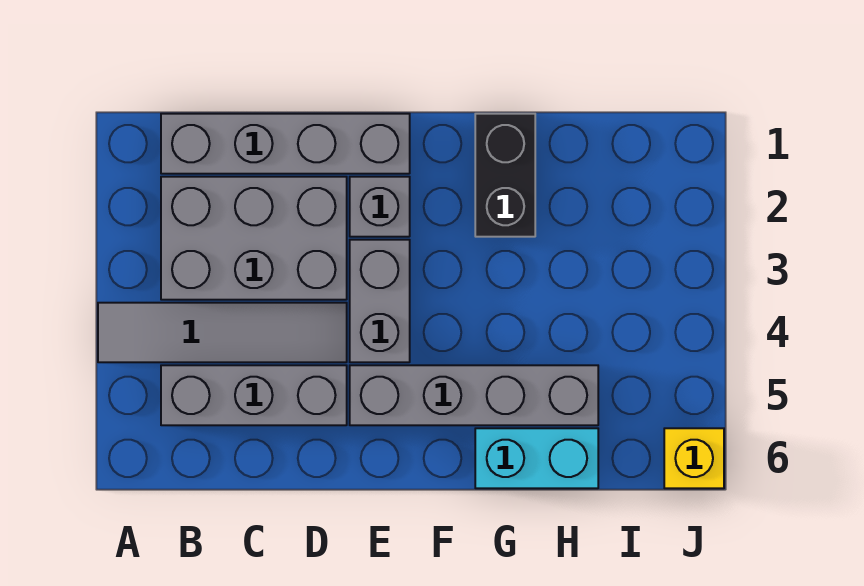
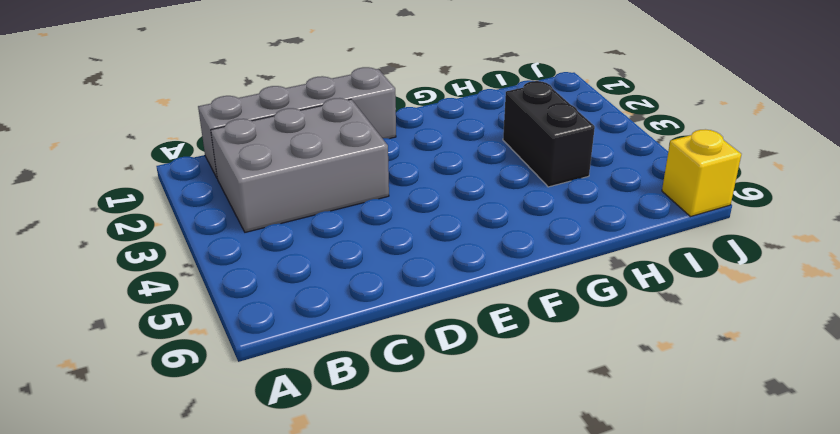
black 1x2 brick [503,81,595,187] -> black 1x2 brick moved to [475,114,535,237]
none -> grey 1x4 tile [98,303,347,362]
none -> grey 1x3 brick [161,365,347,425]

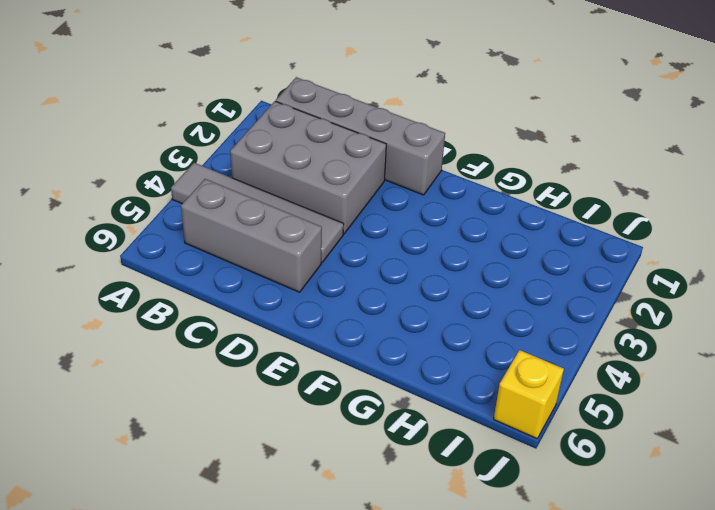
none -> grey 1x1 brick [350,177,410,237]
none -> grey 1x2 brick [350,240,410,362]

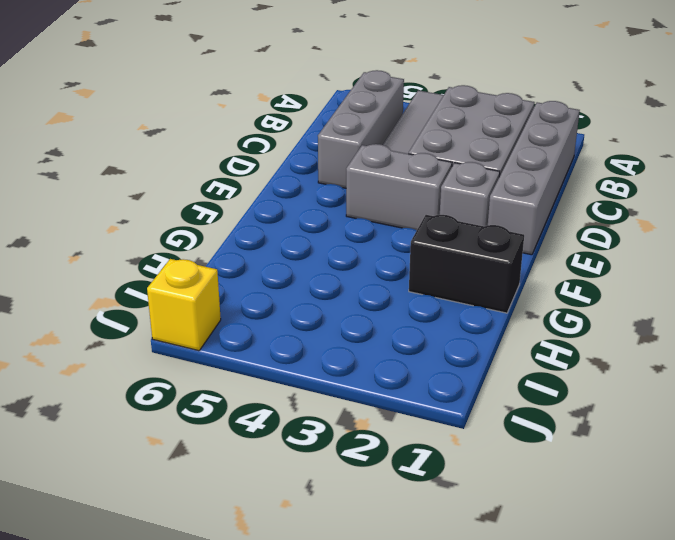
none -> grey 1x4 brick [350,365,598,425]
none -> cyan 1x2 brick [475,428,598,488]

